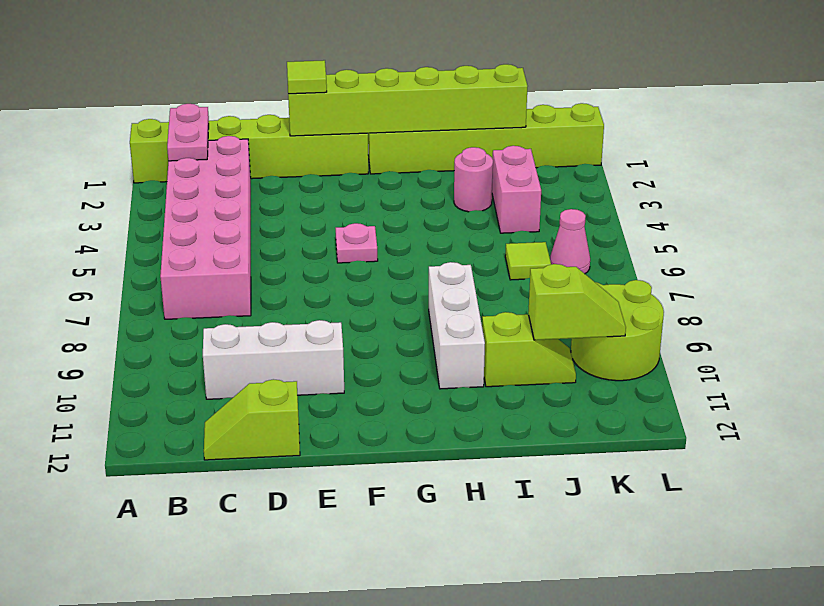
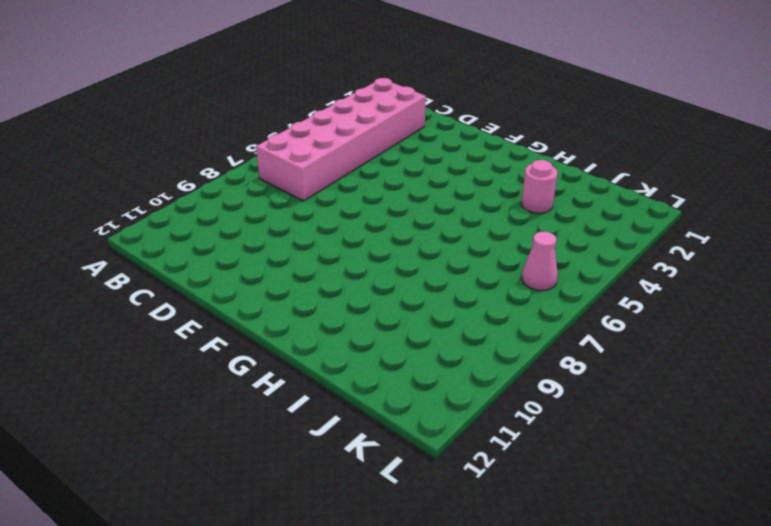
none -> lime 1x6 brick [130,115,368,183]
none -> white 1x3 brick [203,320,344,399]
none -> lime 1x2 slope [204,379,300,460]

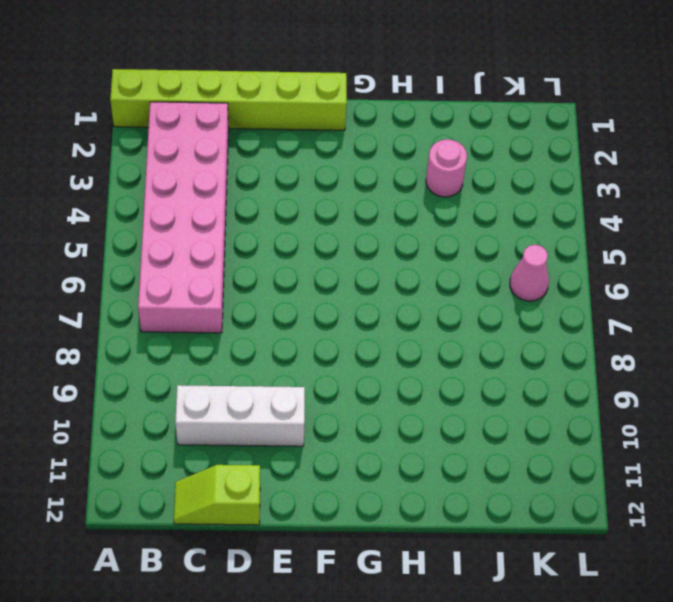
none -> pink 1x1 plate [336,223,378,263]
none -> lime 1x6 brick [368,103,604,174]
none -> white 1x3 brick [429,262,485,389]

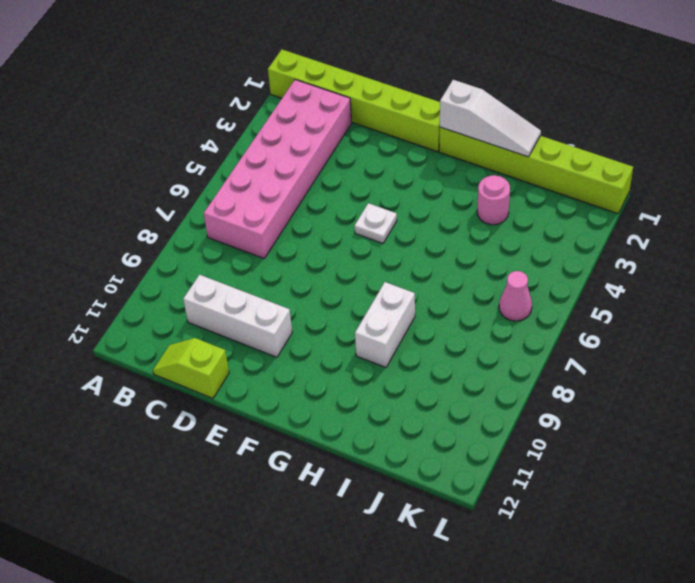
white 1x1 plate [354,203,397,244] -> pink 1x1 plate [336,223,378,263]
white 1x3 slope [440,80,541,157] -> lime 1x6 brick [288,64,528,136]
white 1x2 brick [355,282,415,367] -> white 1x3 brick [429,262,485,389]
none -> lime 1x2 slope [482,312,576,387]
none -> pink 1x2 brick [492,146,541,233]
none -> lime 1x1 tile [505,242,551,280]

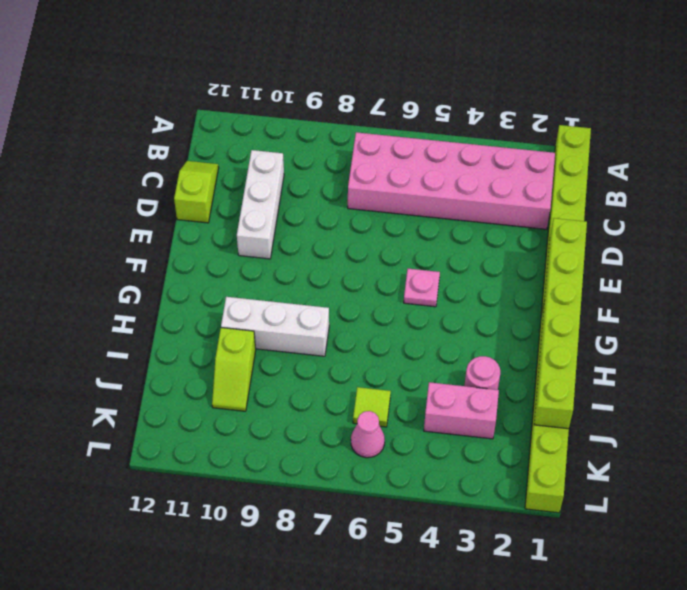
none -> lime 2x2 round brick [571,280,664,381]
none -> pink 1x2 plate [167,104,209,161]
none -> lime 1x2 slope [528,264,626,340]

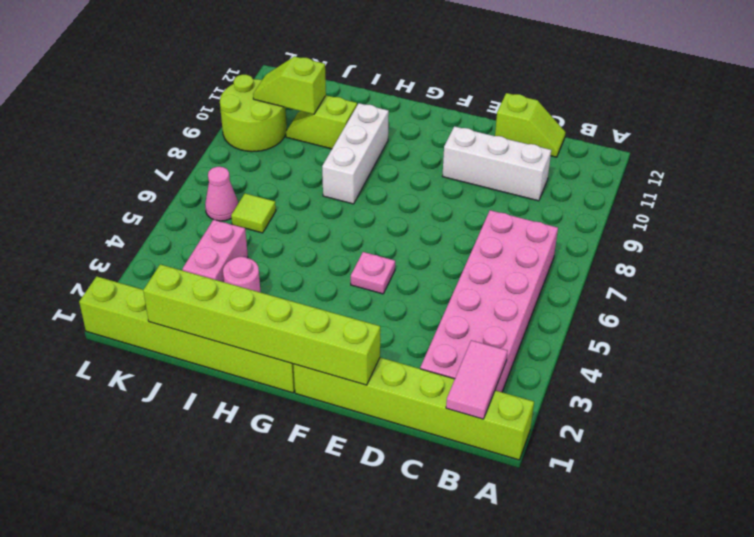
pink 1x2 tile [446,340,508,419] -> pink 1x2 plate [167,104,209,161]
none -> lime 1x1 tile [287,60,327,94]

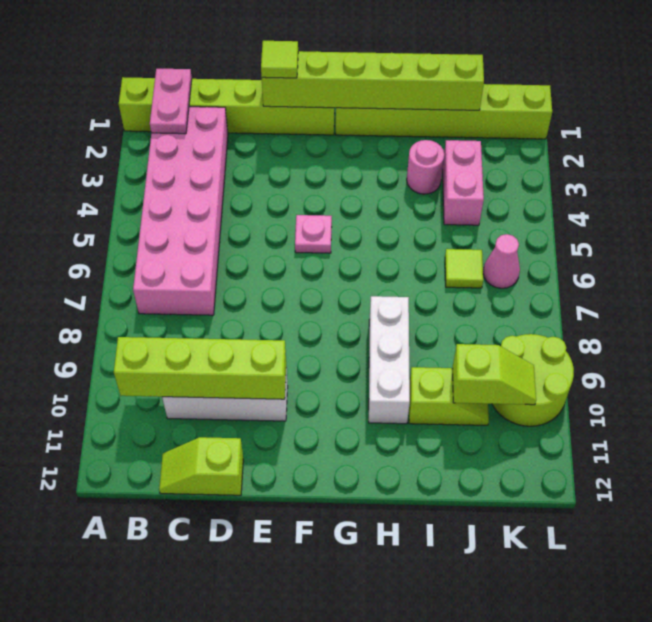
lime 1x4 brick [114,337,286,399] -> none

